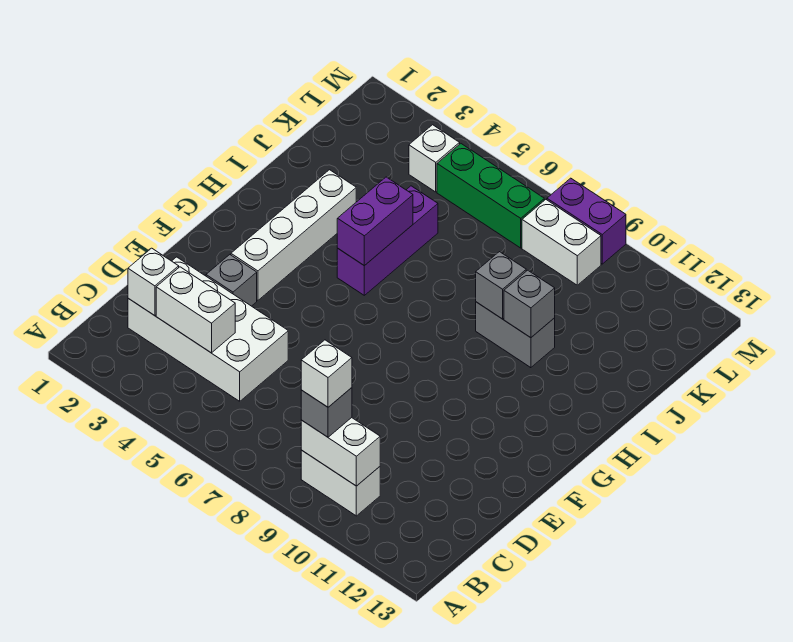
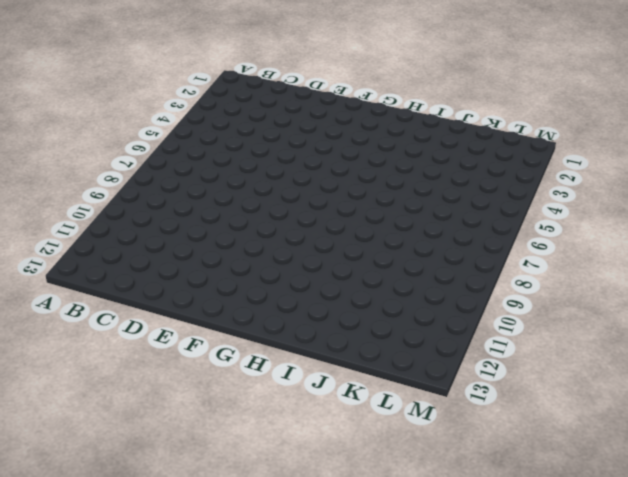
none -> white 1x2 brick [301,450,380,516]
none -> white 2x4 brick [128,257,288,401]
none -> grey 1x1 brick [206,255,257,306]

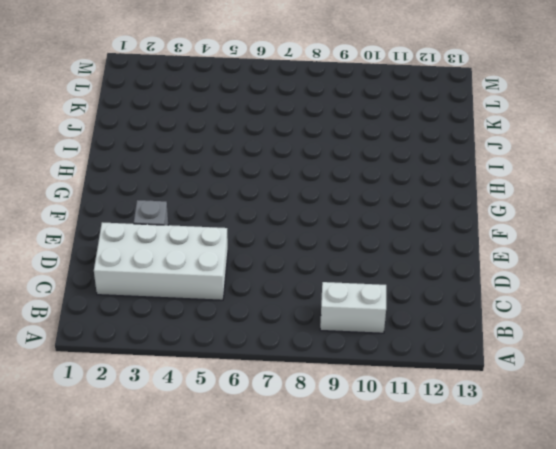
none -> white 1x4 brick [231,170,356,300]
none -> purple 1x3 brick [337,186,438,295]
none -> grey 1x2 brick [476,302,555,368]

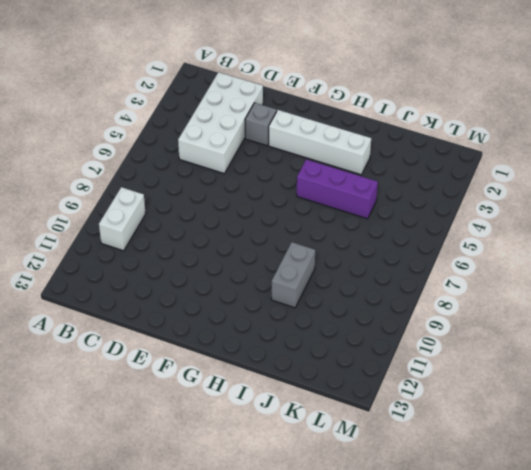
none -> white 1x1 brick [409,125,460,192]
none -> green 1x3 brick [437,144,544,248]
none -> white 1x2 brick [522,200,601,285]

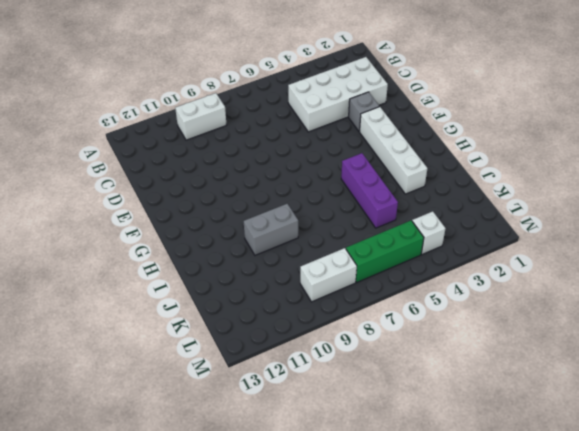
none -> purple 1x2 brick [547,178,626,264]
none -> white 1x2 brick [301,418,380,486]
none -> white 1x1 brick [128,248,179,316]

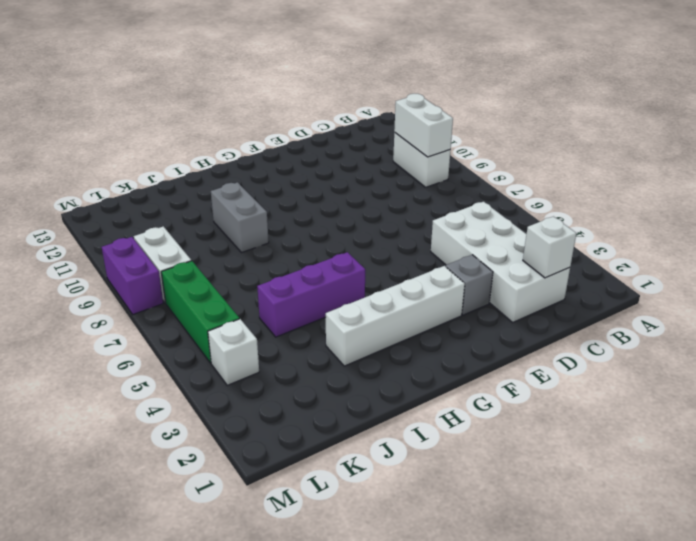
none -> white 1x2 brick [156,267,235,353]
none -> purple 1x2 brick [337,177,413,266]
none -> grey 1x1 brick [476,252,526,319]

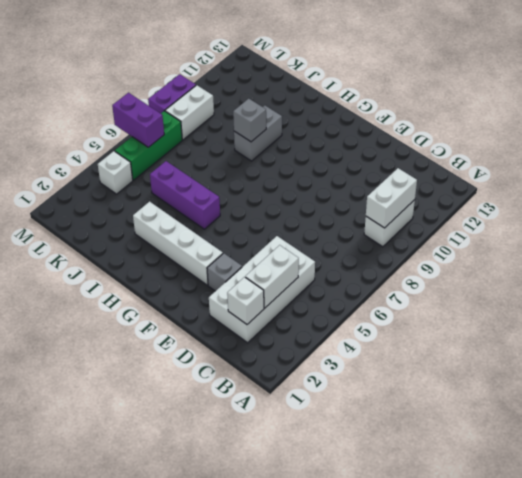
purple 1x2 brick [112,93,164,147] -> purple 1x2 brick moved to [337,177,413,266]
none -> grey 1x1 brick [504,270,555,338]
none -> grey 1x1 brick [301,388,352,437]
none -> white 1x1 brick [301,340,352,407]

